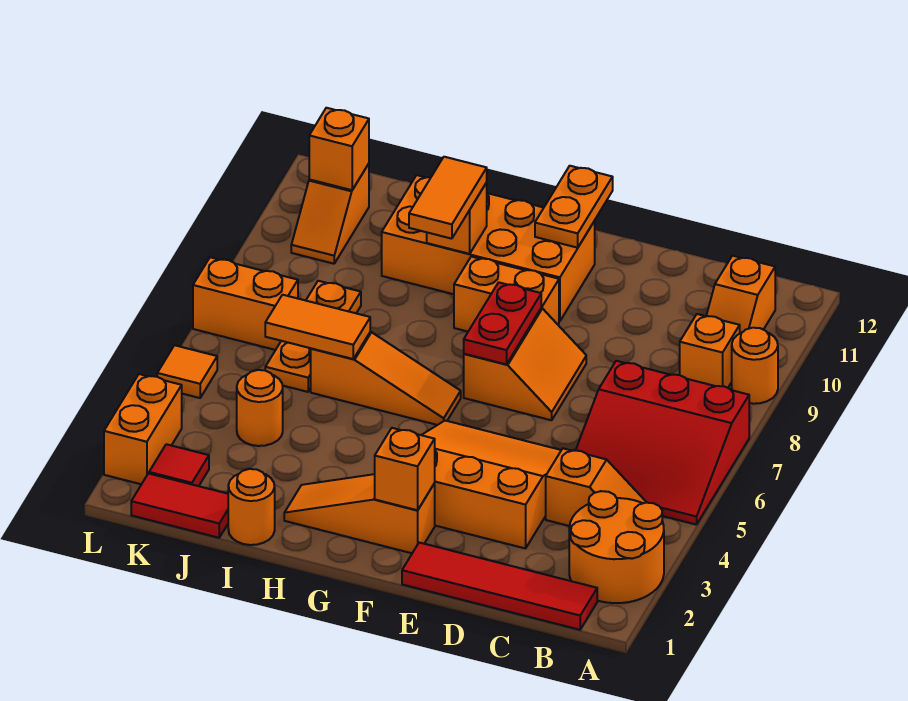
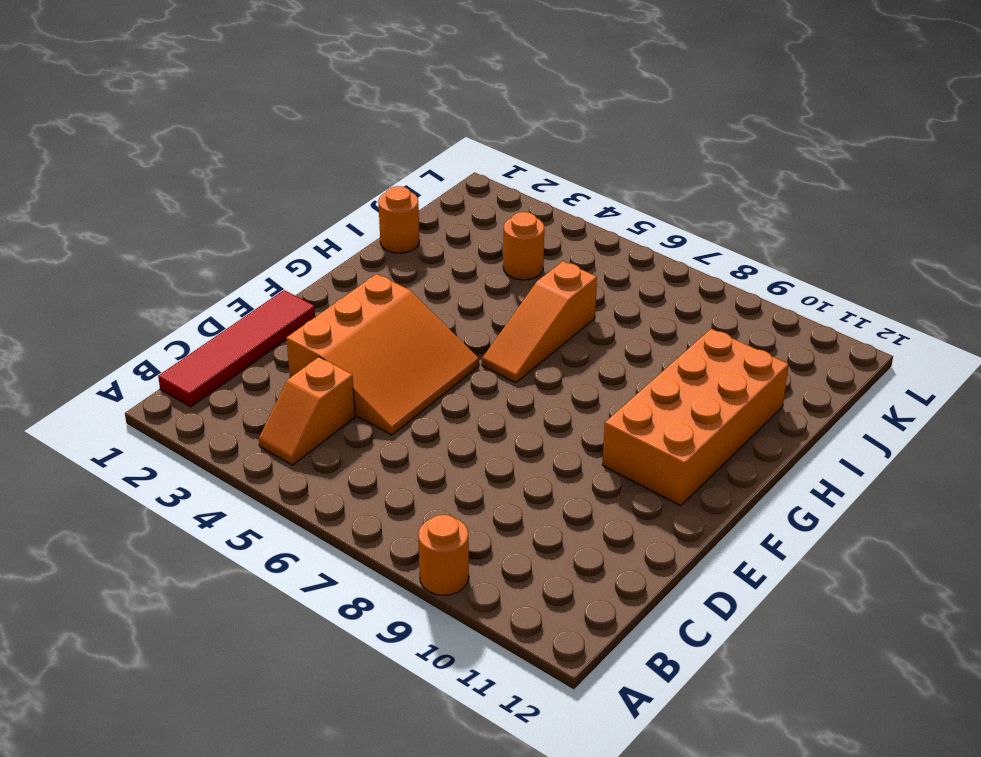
none -> orange 2x2 round brick [569,491,664,603]
none -> red 3x3 slope [576,361,749,525]
none -> orange 1x1 brick [680,314,740,388]

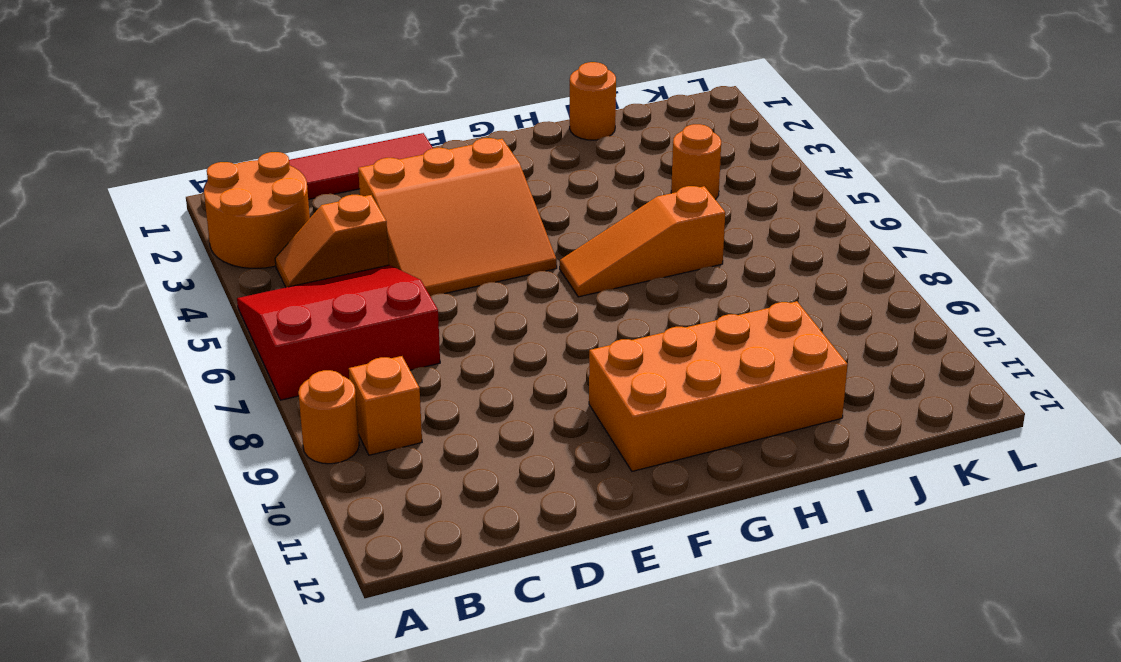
none -> orange 1x2 slope [706,256,775,333]
none -> orange 2x2 slope [464,308,586,420]
none -> orange 1x3 slope [284,474,435,553]

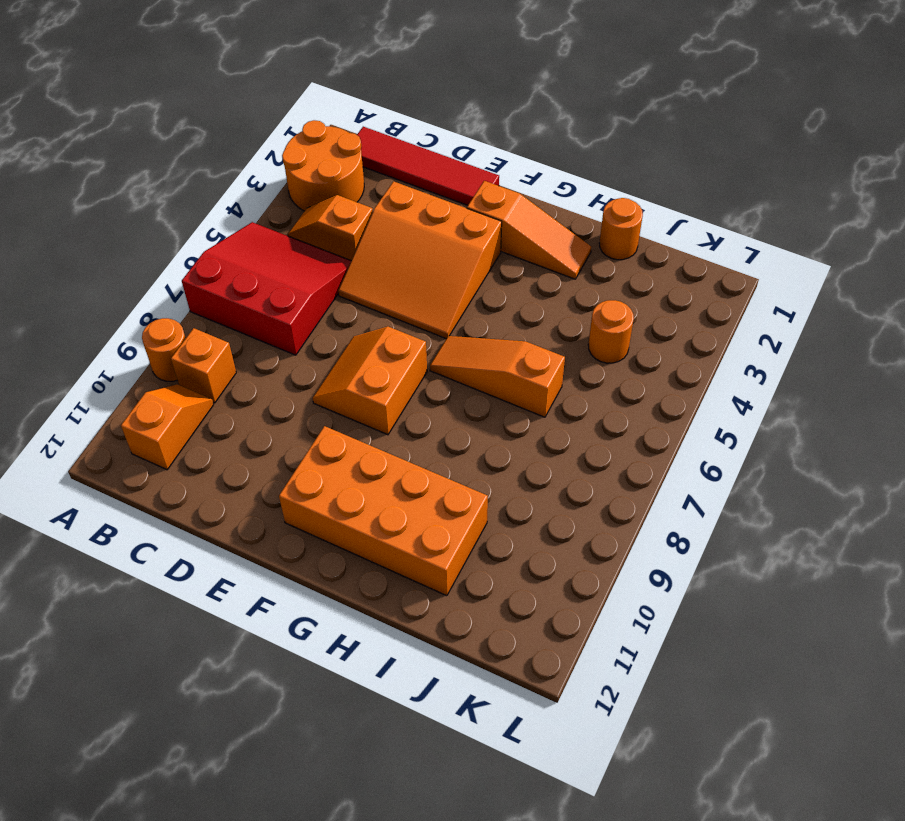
none -> orange 1x2 brick [454,257,559,332]
none -> red 1x2 tile [131,473,228,538]
none -> orange 1x3 plate [265,281,361,392]

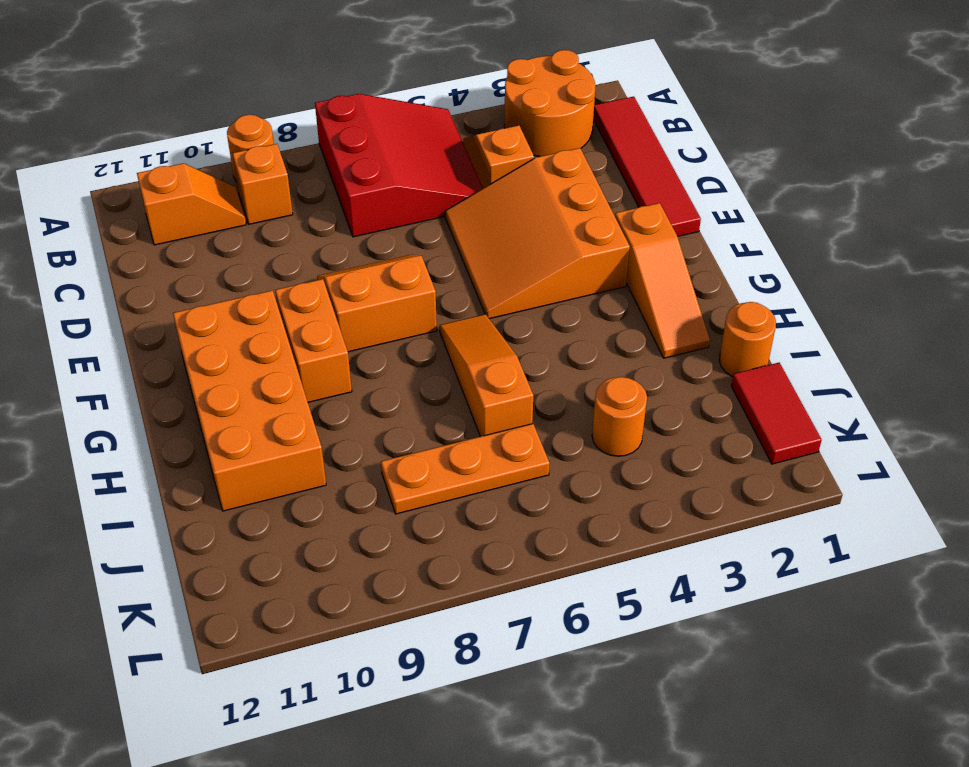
none -> red 1x1 tile [149,444,209,486]
none -> orange 1x2 brick [193,257,298,350]
none -> orange 1x2 slope [291,164,369,264]

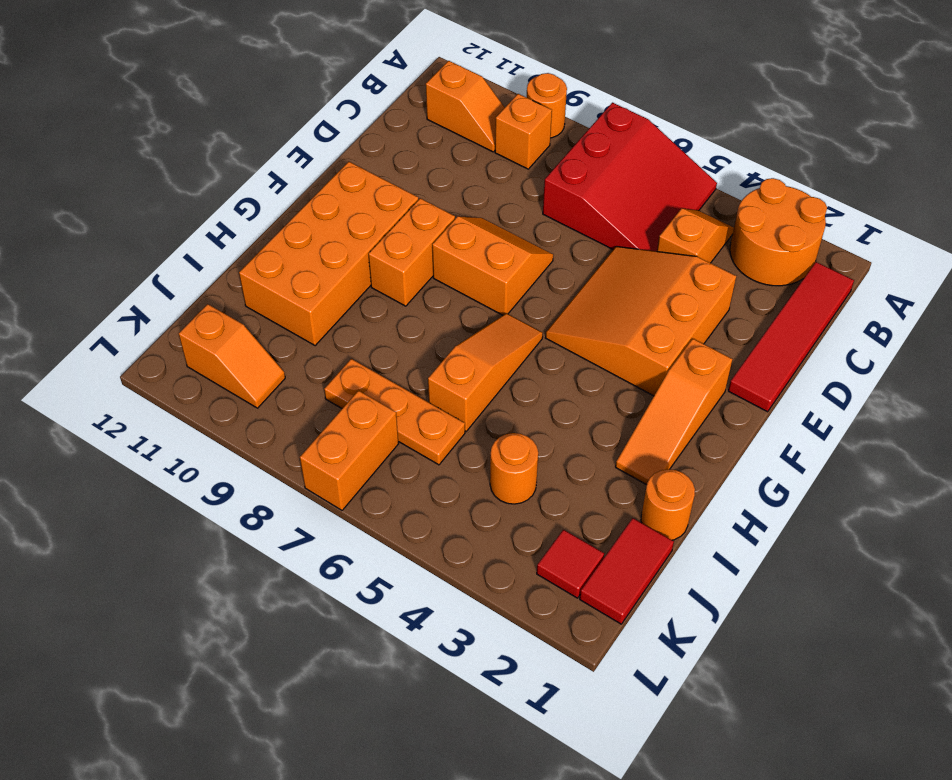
none -> orange 1x2 brick [104,374,182,484]
none -> orange 1x1 tile [157,345,217,398]
none -> orange 1x1 brick [375,428,435,510]

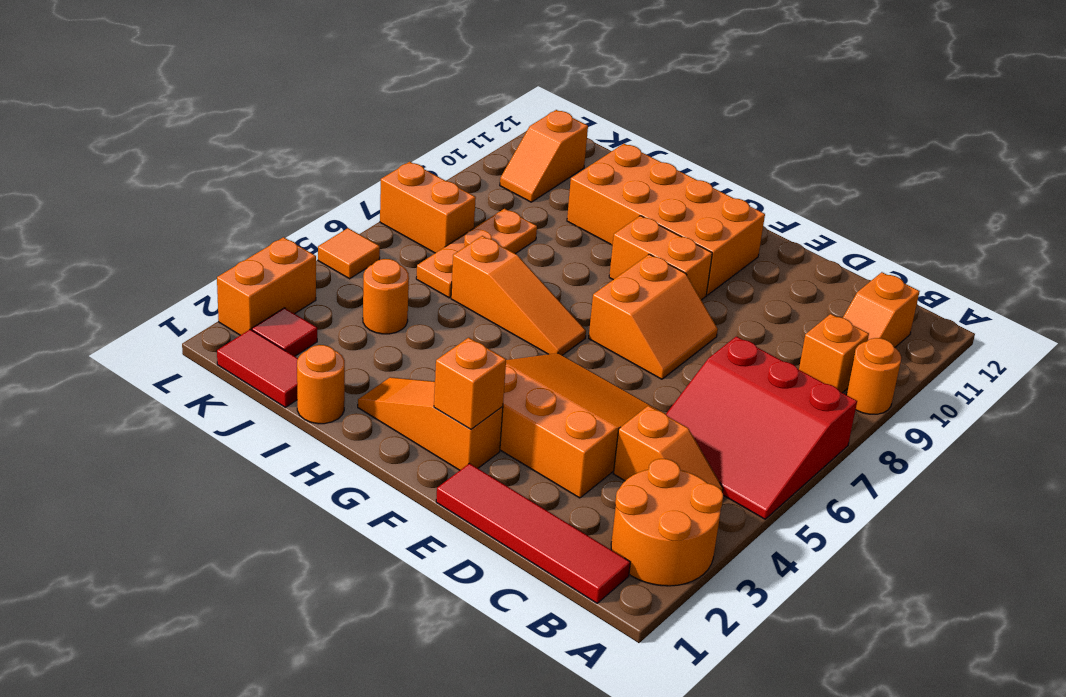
none -> red 1x2 plate [464,282,541,364]
none -> orange 1x2 plate [535,166,613,248]
none -> orange 1x1 brick [427,183,487,254]

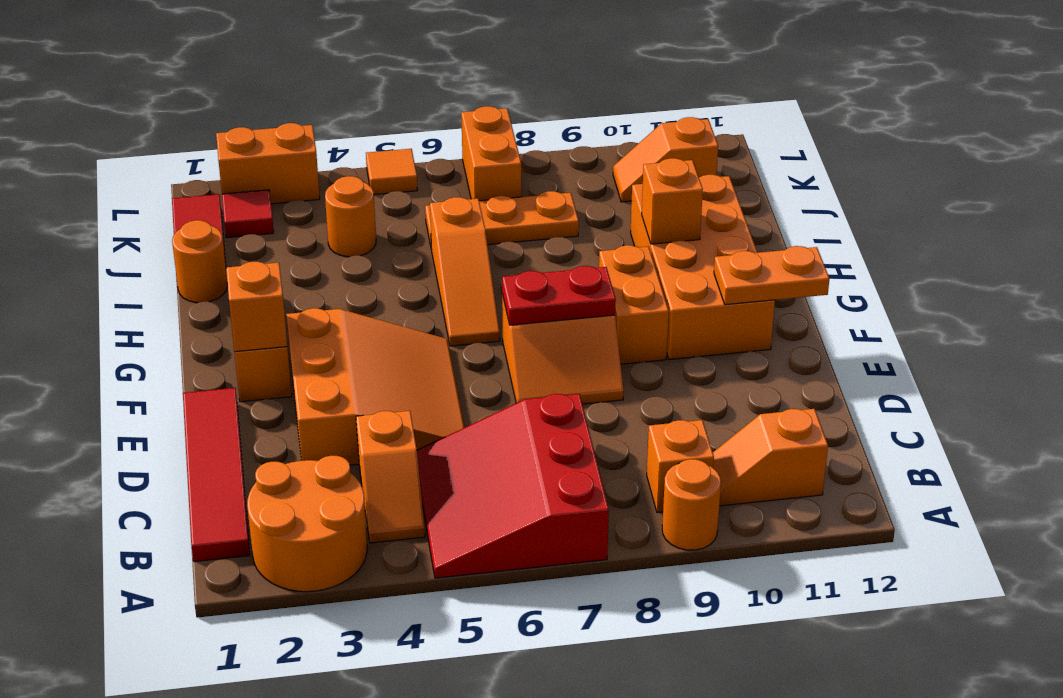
none -> orange 1x2 tile [265,295,370,359]
none -> orange 1x1 brick [309,108,369,190]
none -> orange 1x2 tile [409,157,487,239]

